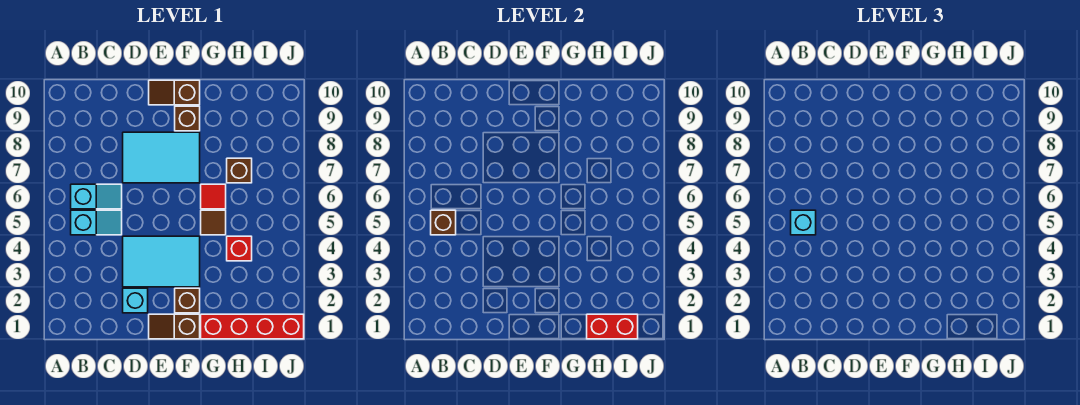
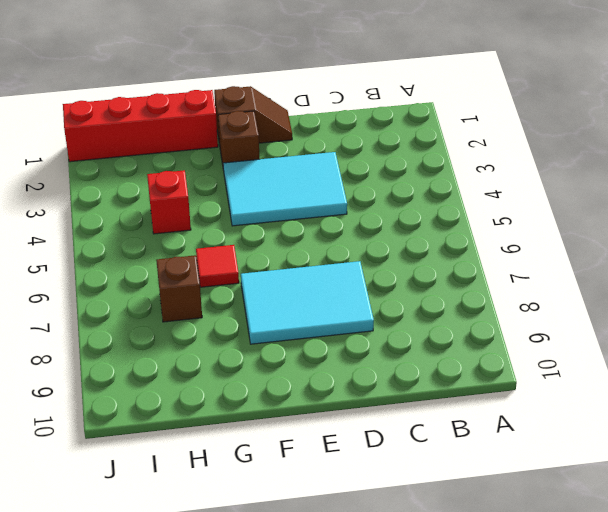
none -> cyan 1x2 slope [71,210,122,235]
none -> cyan 1x2 slope [71,184,122,209]
none -> cyan 1x1 brick [123,288,148,313]

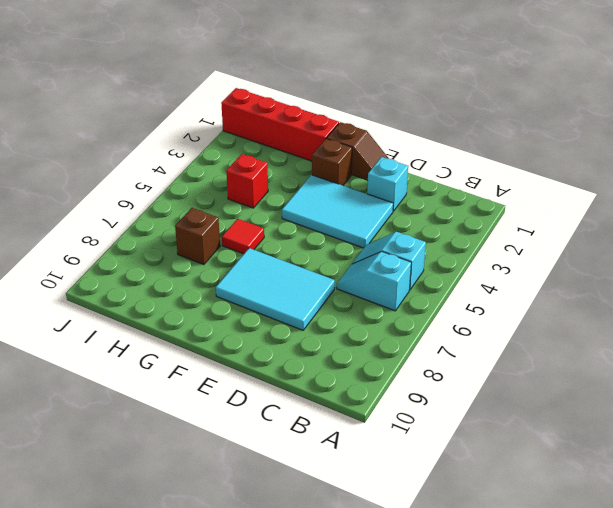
none -> brown 1x2 slope [149,80,200,105]
none -> brown 1x1 brick [175,106,200,131]
none -> brown 1x1 tile [201,210,226,235]

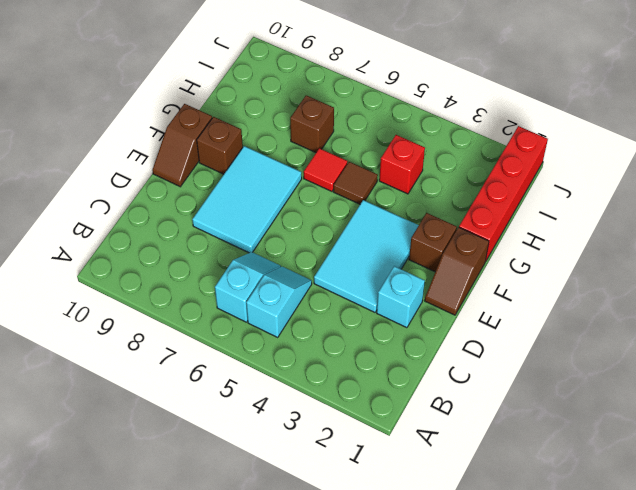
none -> brown 1x1 brick [431,210,456,235]
none -> red 1x2 brick [587,314,638,339]
none -> cyan 1x1 brick [791,210,816,235]

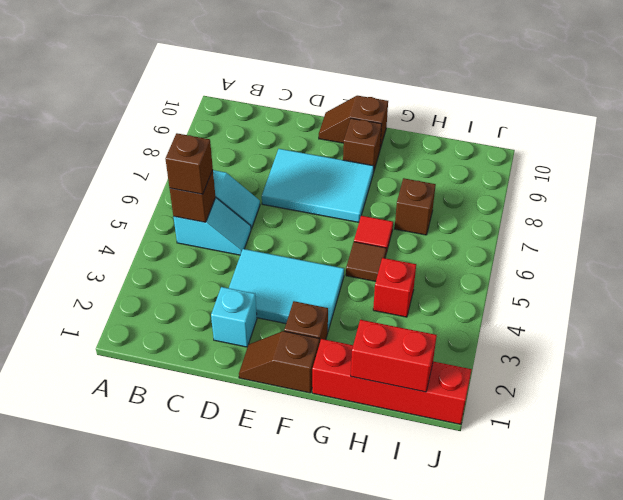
brown 1x1 brick [165,133,213,194] -> cyan 1x1 brick [791,210,816,235]

